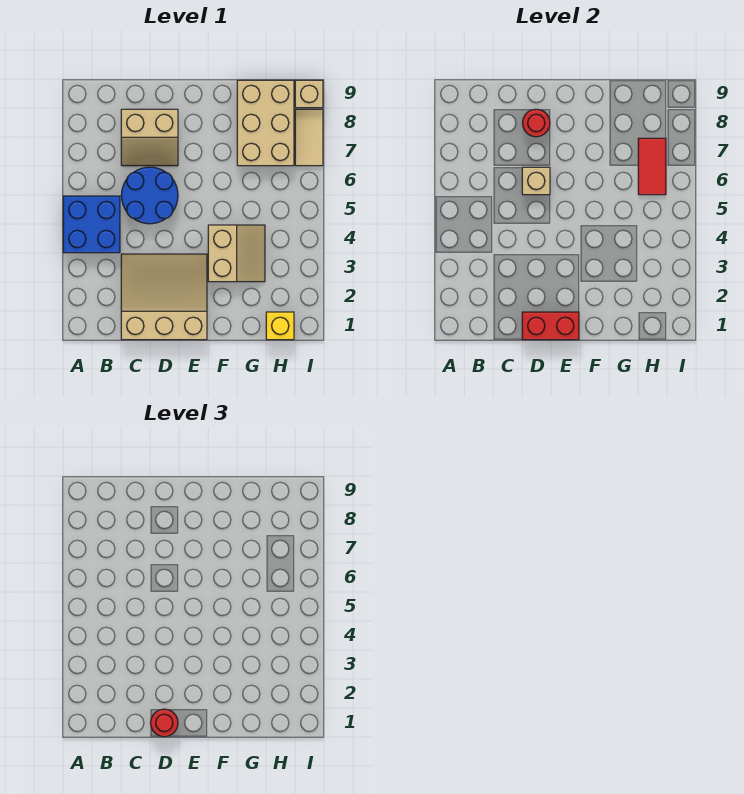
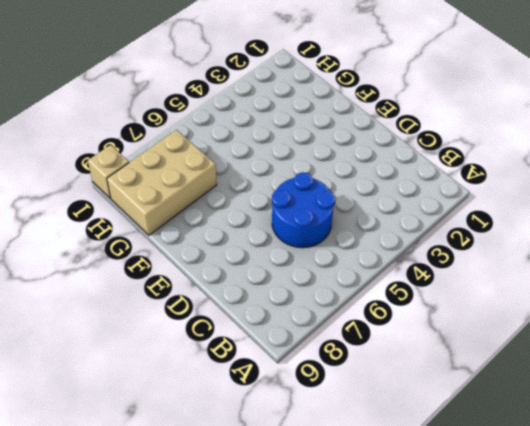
none -> blue 2x2 brick [63,196,120,253]
none -> tan 3x3 slope [121,254,207,340]
none -> tan 2x2 slope [121,109,178,166]

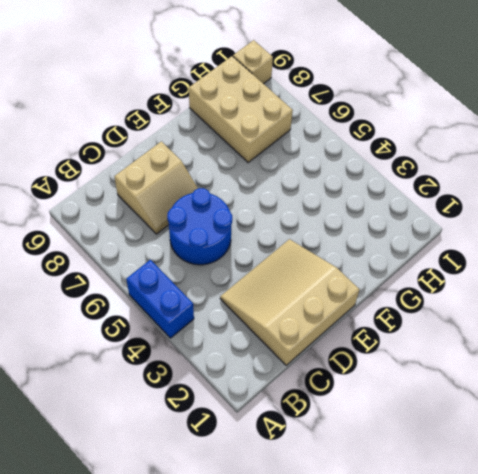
blue 1x2 brick [126,260,194,338] -> blue 2x2 brick [63,196,120,253]
none -> tan 2x2 slope [208,225,265,282]
none -> yellow 1x1 brick [266,312,294,340]
none -> tan 1x2 tile [295,109,323,166]

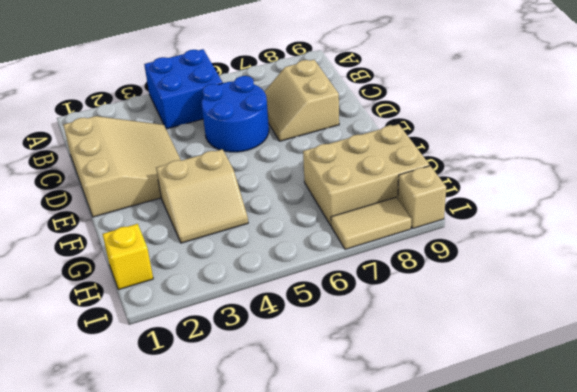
none -> red 1x2 brick [522,312,579,340]
none -> tan 1x1 brick [522,167,550,195]
none -> red 1x1 round brick [523,109,550,137]

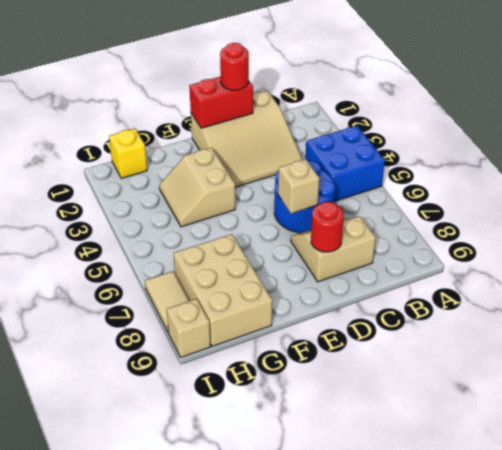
none -> red 1x2 tile [638,138,666,195]

